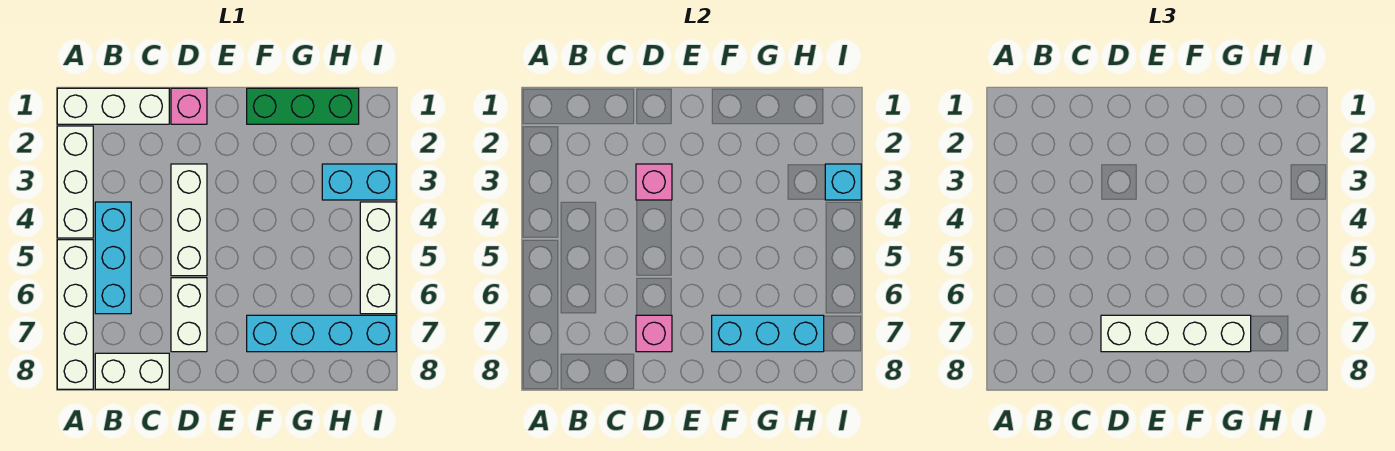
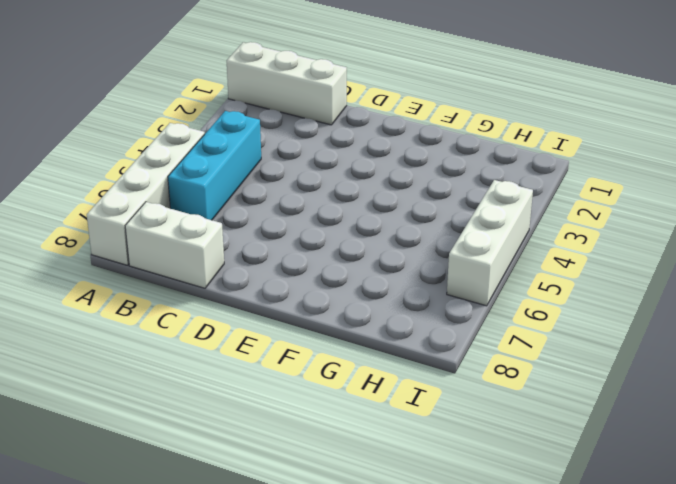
none -> white 1x3 brick [57,126,93,238]
none -> pink 1x1 brick [171,88,207,124]
none -> white 1x3 brick [171,164,207,276]

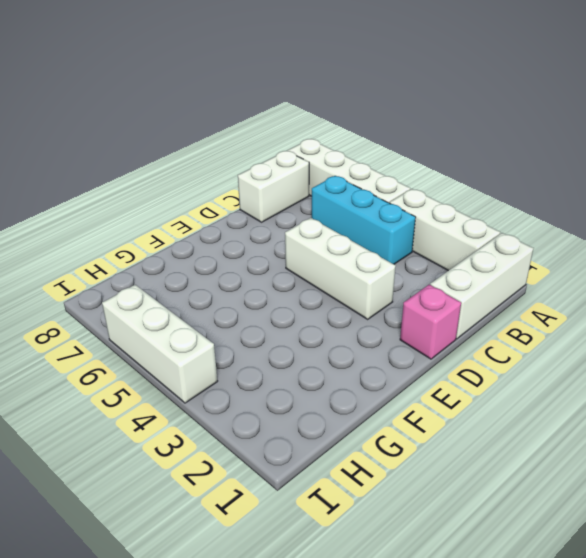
none -> white 1x2 brick [171,278,207,352]
none -> green 1x3 brick [247,88,359,124]
none -> cyan 1x4 brick [247,315,396,352]

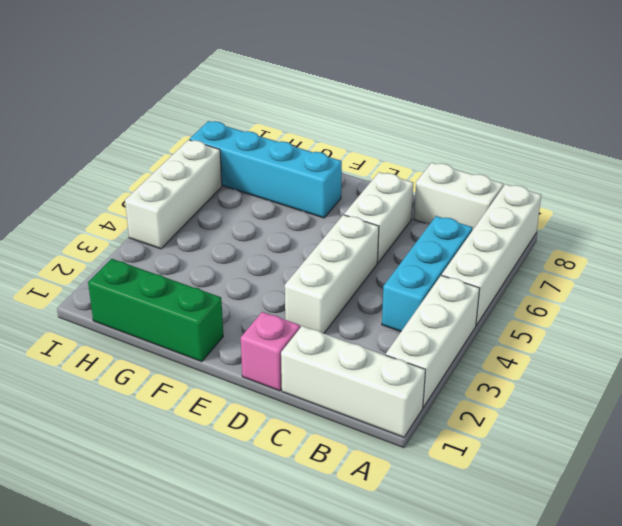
none -> cyan 1x2 brick [322,164,396,200]
none -> pink 1x1 brick [636,164,672,200]
none -> pink 1x1 brick [636,315,672,352]

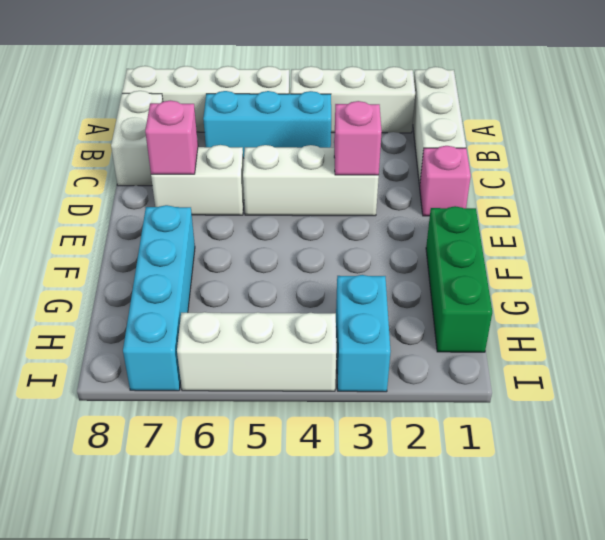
none -> cyan 1x3 brick [712,315,824,352]
none -> cyan 1x1 brick [825,164,861,200]
none -> white 1x4 brick [1101,315,1251,352]

